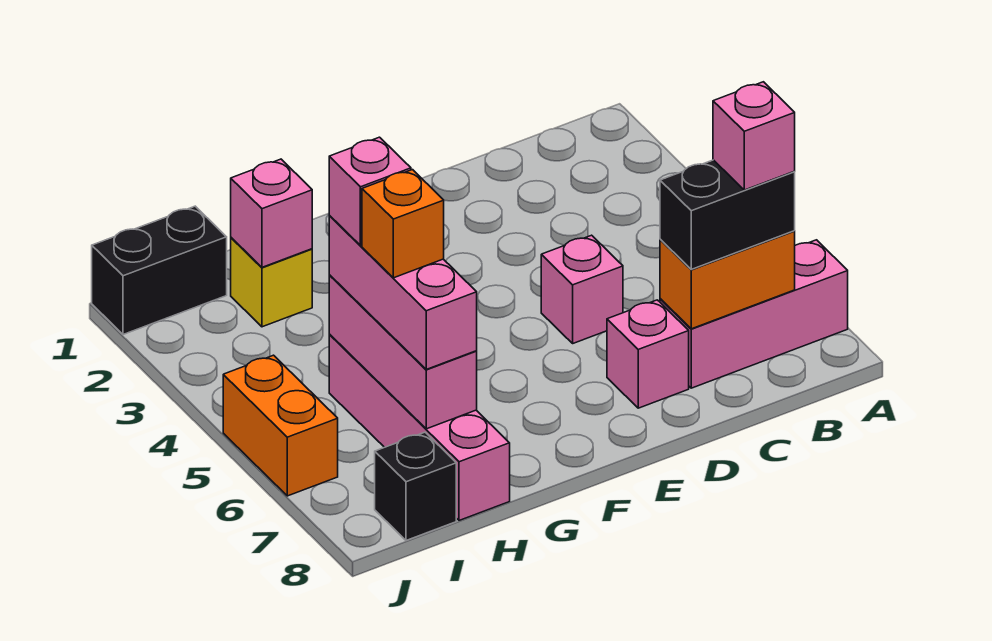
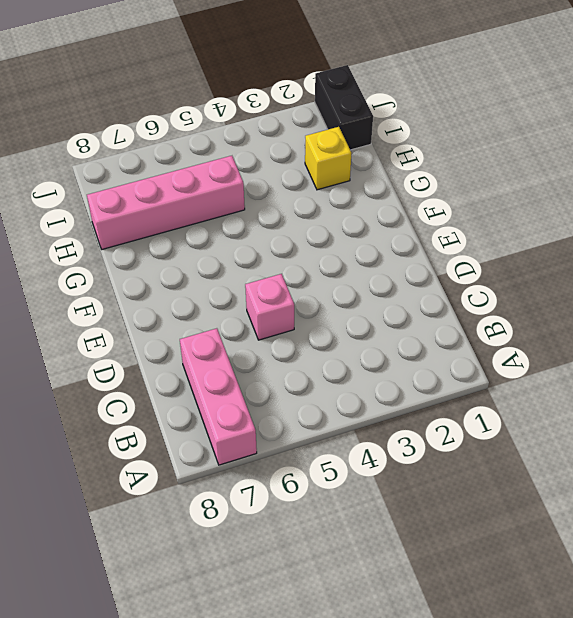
none -> pink 1x1 brick [607,300,689,408]
none -> black 1x1 brick [375,432,456,540]
none -> orange 1x2 brick [223,355,338,496]

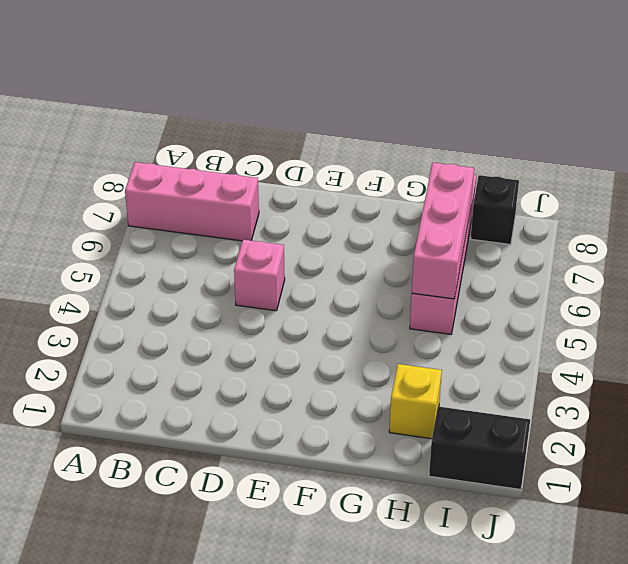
none -> pink 1x1 brick [607,300,689,408]
none -> orange 1x2 brick [223,355,338,496]
none -> orange 1x2 brick [660,231,795,329]

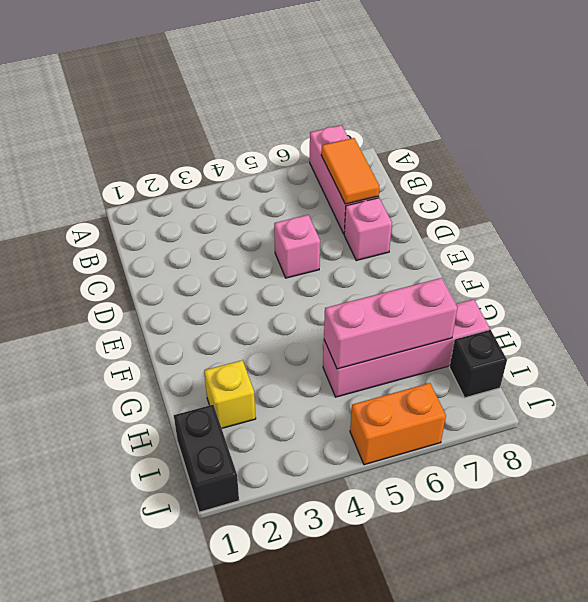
orange 1x2 tile [321,138,379,204] -> orange 1x2 brick [660,231,795,329]
none -> pink 1x1 brick [231,159,312,267]
none -> black 1x2 brick [660,160,795,269]
none -> pink 1x3 brick [329,215,477,369]

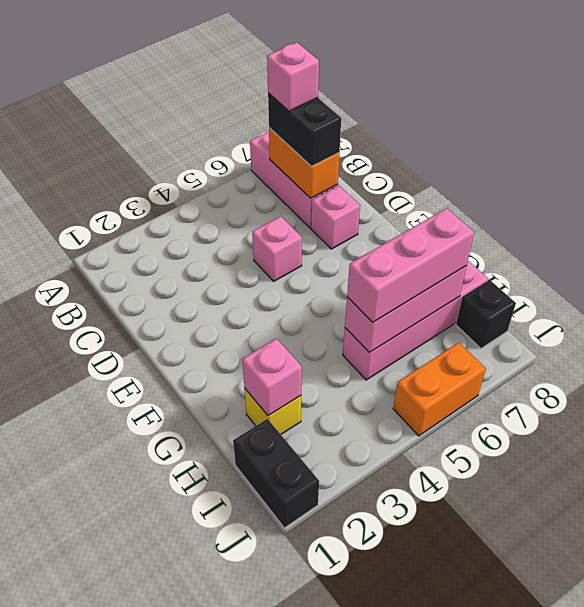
none -> pink 1x1 brick [329,137,411,246]
none -> orange 1x1 brick [362,170,444,278]

